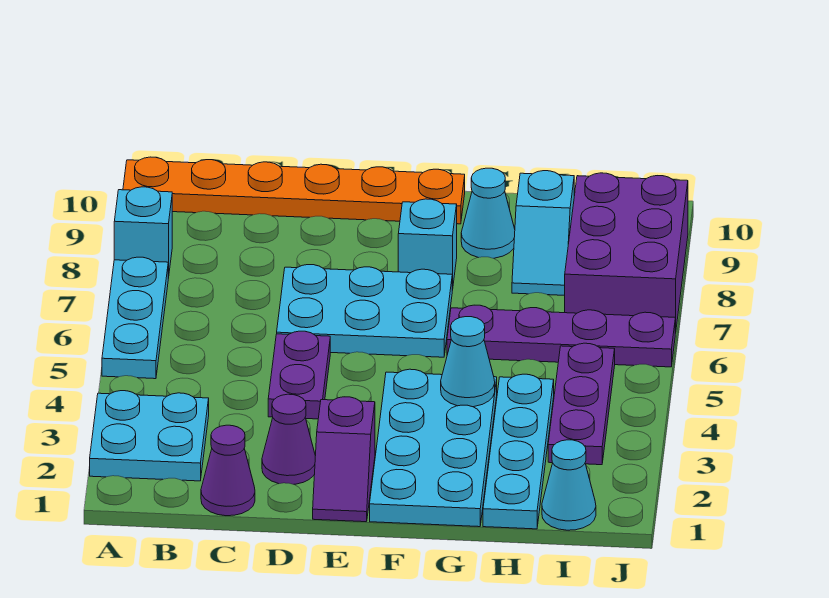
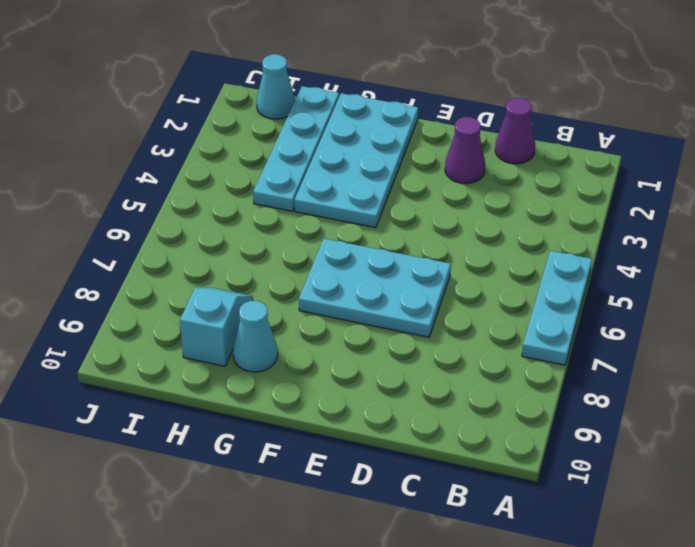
none -> cyan 2x2 plate [90,391,209,481]
none -> cyan 1x1 brick [114,187,172,278]
none -> orange 1x6 plate [123,157,465,224]

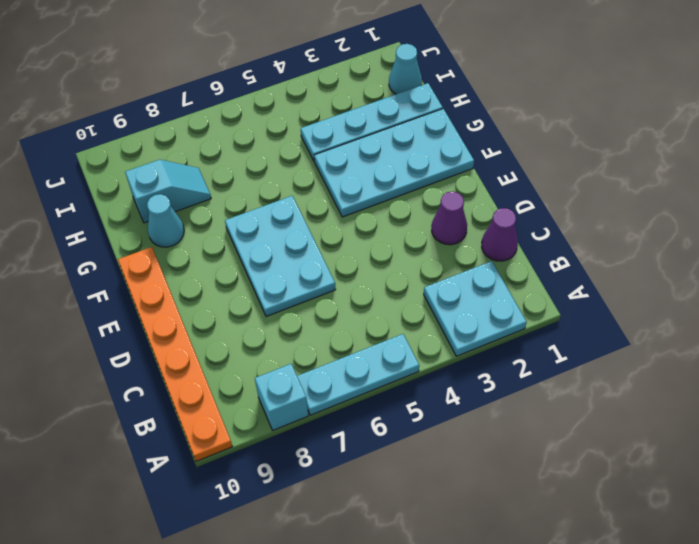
none -> purple 1x2 plate [268,331,330,419]
none -> purple 1x2 slope [313,397,375,522]
none -> cyan 1x1 brick [398,199,457,290]

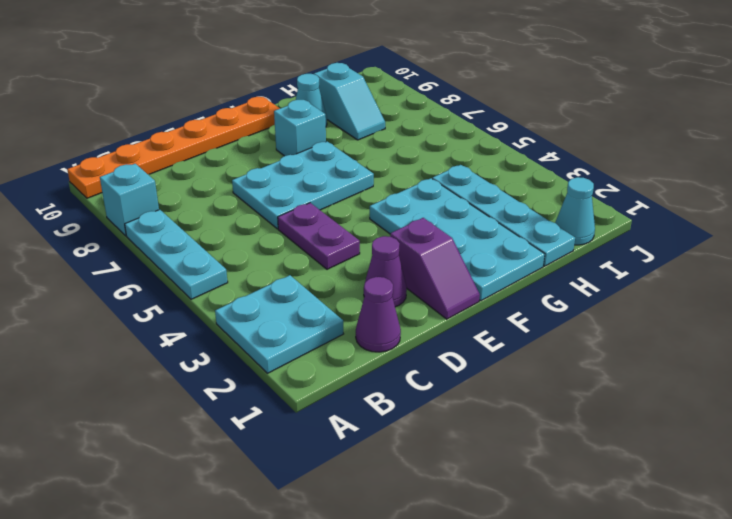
none -> purple 1x4 plate [447,305,675,367]
none -> purple 1x3 plate [548,343,615,465]
none -> purple 2x3 brick [565,173,688,333]

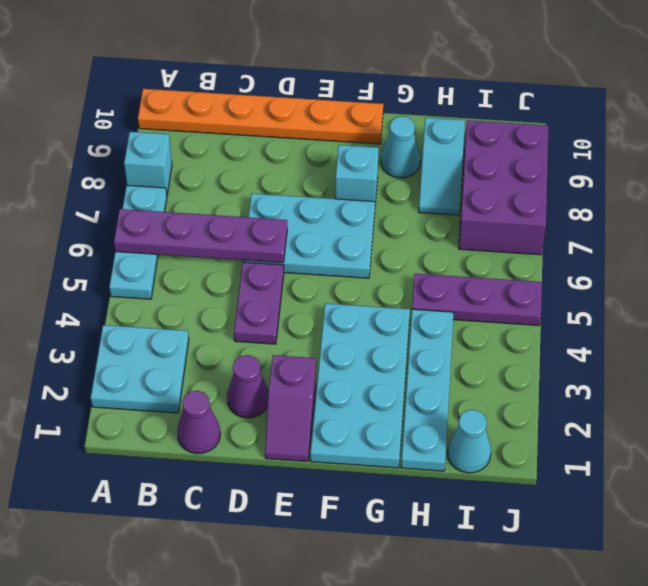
purple 1x4 plate [114,209,287,263] -> purple 1x4 plate moved to [447,305,675,367]
purple 1x3 plate [412,274,542,325] -> purple 1x3 plate turned to [548,343,615,465]
none -> cyan 1x1 cone [441,317,495,407]

